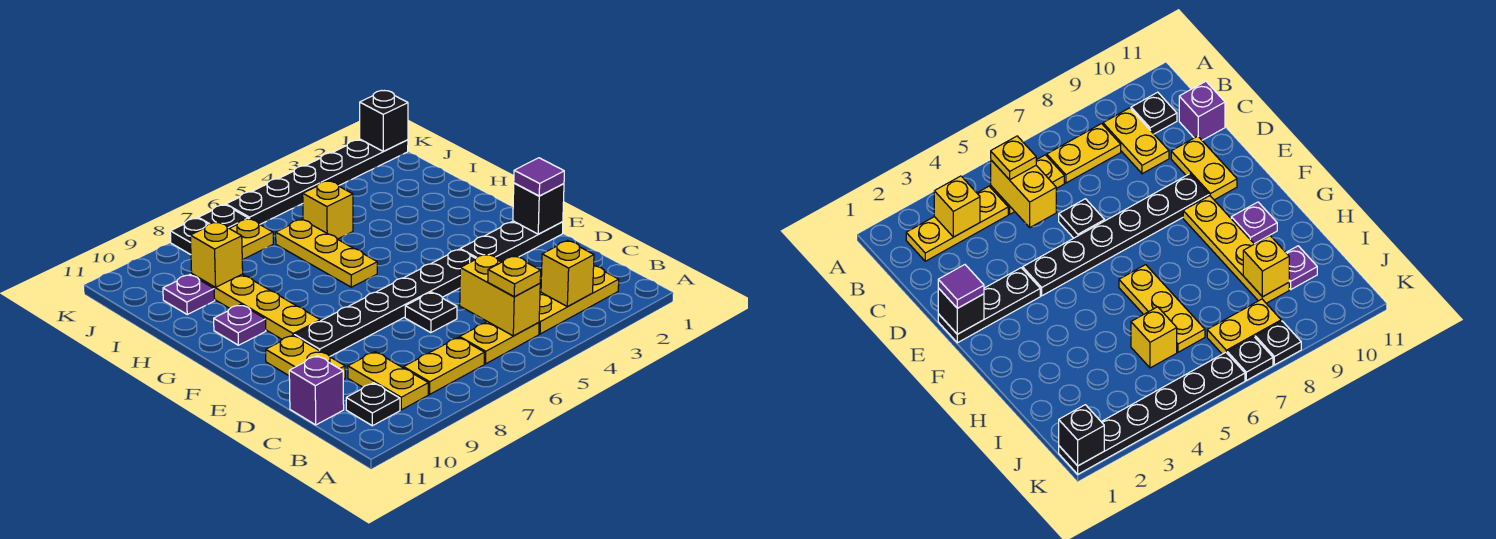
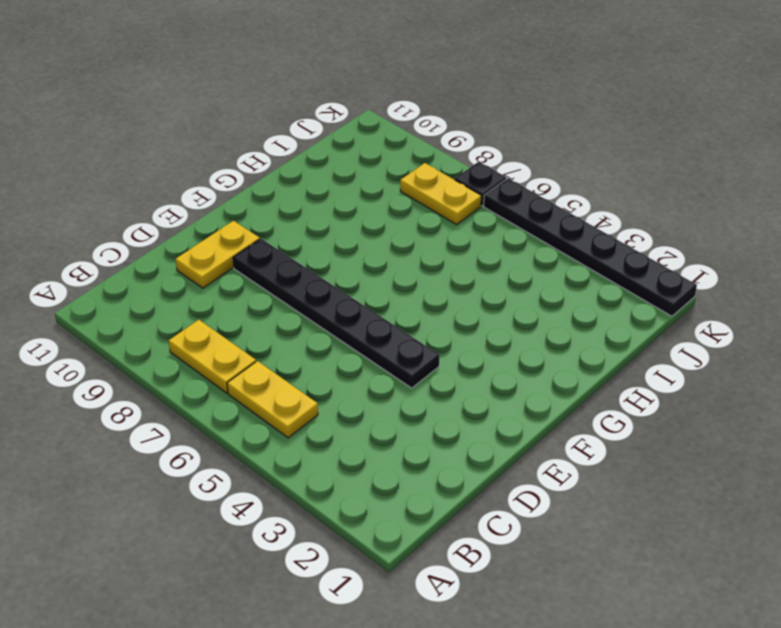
none -> yellow 1x3 plate [539,266,619,334]
none -> yellow 1x2 plate [348,352,428,410]
none -> black 1x1 plate [346,383,400,426]

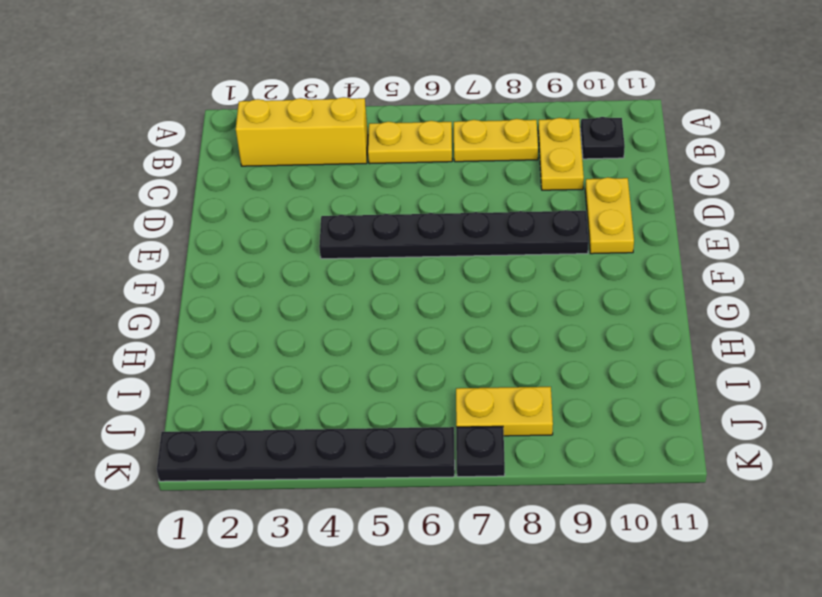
yellow 1x3 brick [236,97,368,166] -> yellow 1x3 plate [539,266,619,334]
none -> purple 1x1 brick [289,356,344,425]
none -> black 1x1 plate [405,292,457,333]
none -> black 1x3 plate [460,221,563,262]

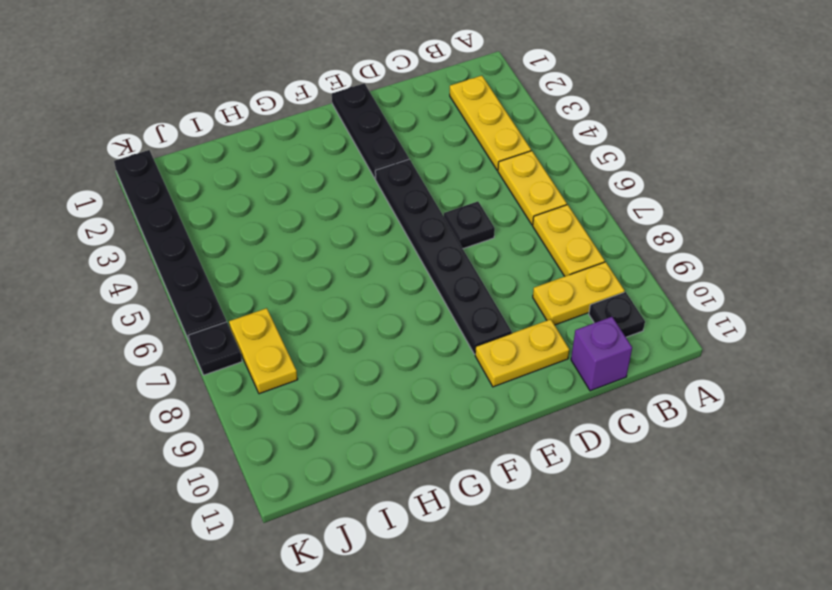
none -> yellow 1x4 plate [192,274,320,339]
none -> yellow 1x3 plate [276,219,377,287]
none -> purple 1x1 plate [214,305,266,345]

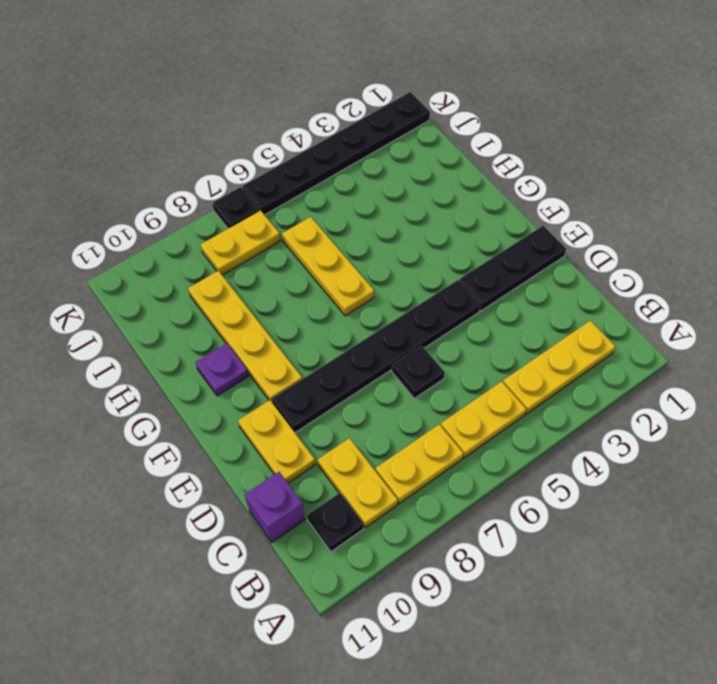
none -> yellow 1x1 brick [303,181,353,239]
none -> purple 1x1 plate [163,275,215,314]
none -> black 1x1 plate [170,218,208,255]

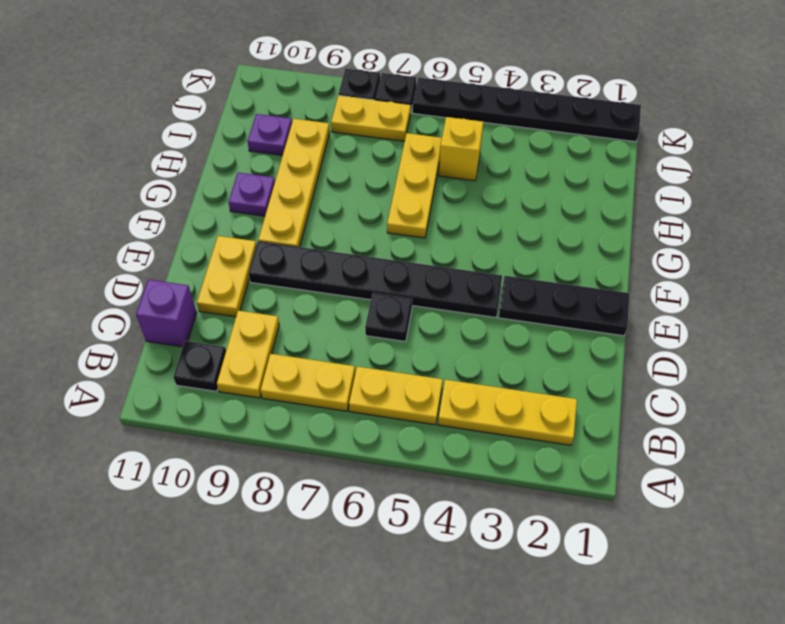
none -> yellow 1x1 brick [541,241,594,307]
none -> yellow 1x2 brick [460,254,540,336]
none -> black 1x1 brick [513,183,564,234]

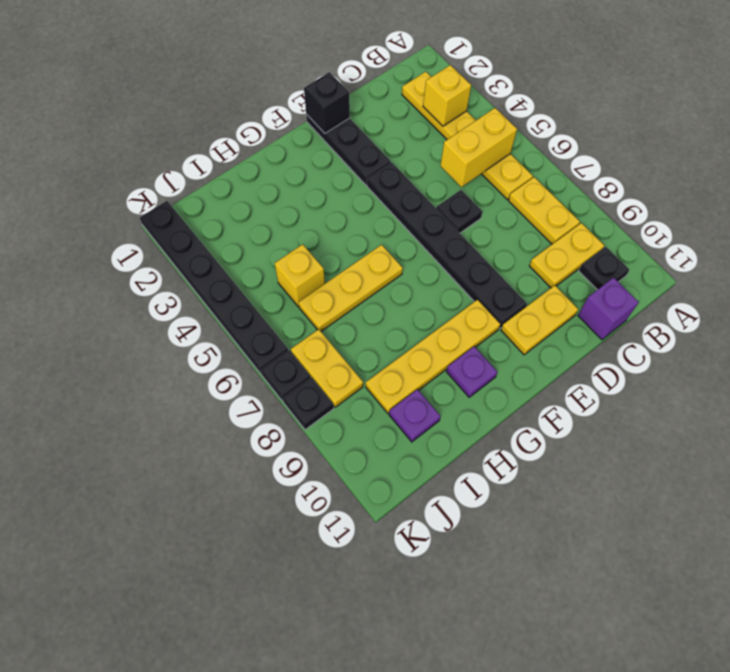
none -> yellow 1x1 brick [190,222,243,287]
none -> black 1x1 brick [360,91,408,151]
none -> yellow 1x1 plate [488,256,541,297]

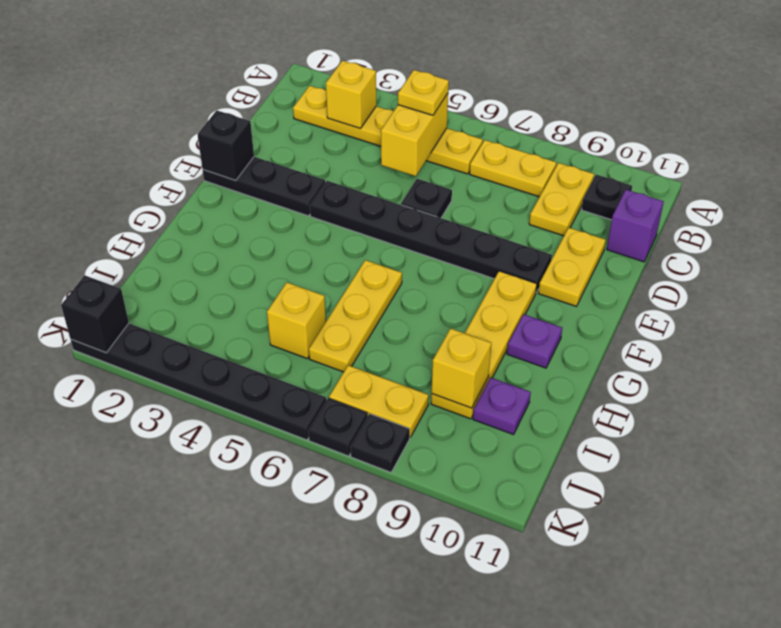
none -> purple 1x1 tile [514,158,564,196]

